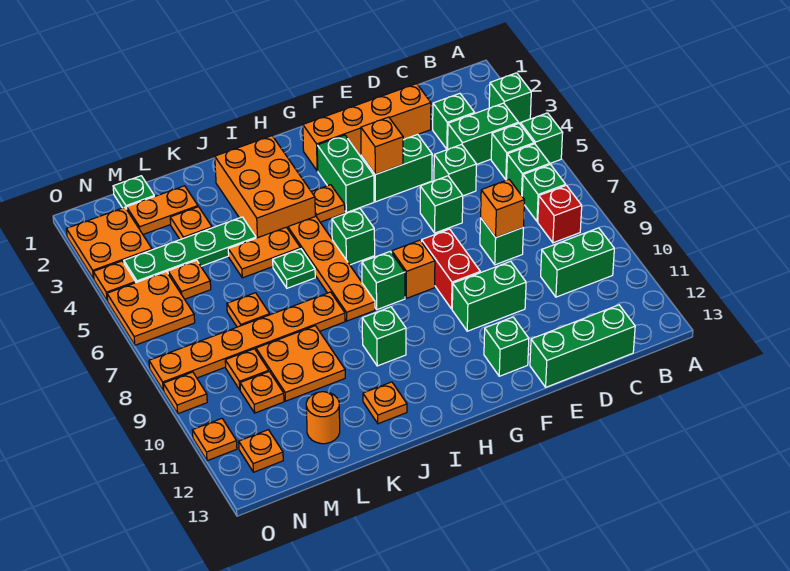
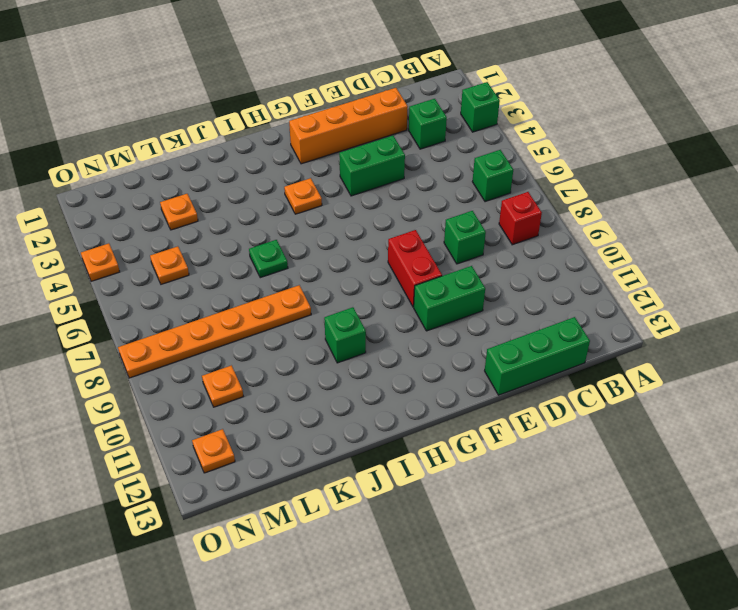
none -> green 1x1 brick [521,113,563,163]
none -> green 1x2 brick [448,103,518,165]
none -> green 1x1 brick [491,123,534,180]
none -> green 1x1 brick [522,165,566,222]

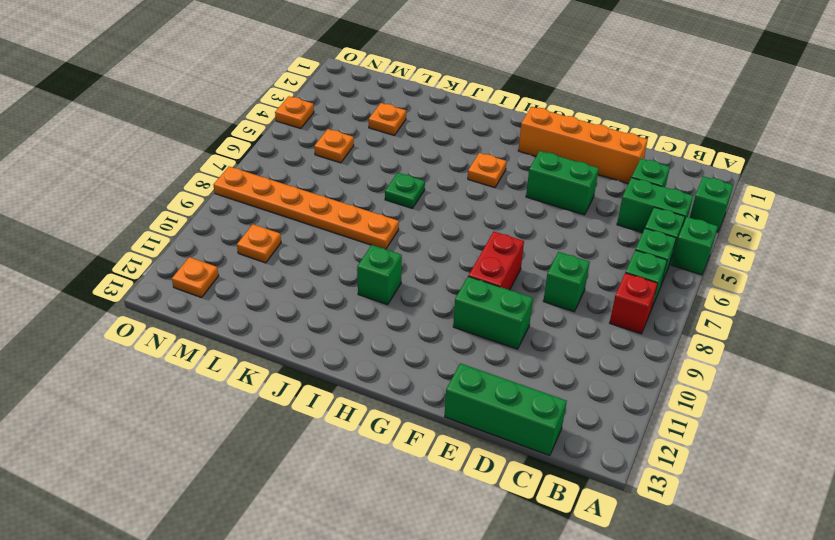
none -> green 1x2 brick [541,228,614,297]
none -> green 1x1 brick [434,144,476,196]
none -> green 1x1 brick [420,176,463,233]
none -> green 1x1 brick [484,317,529,376]

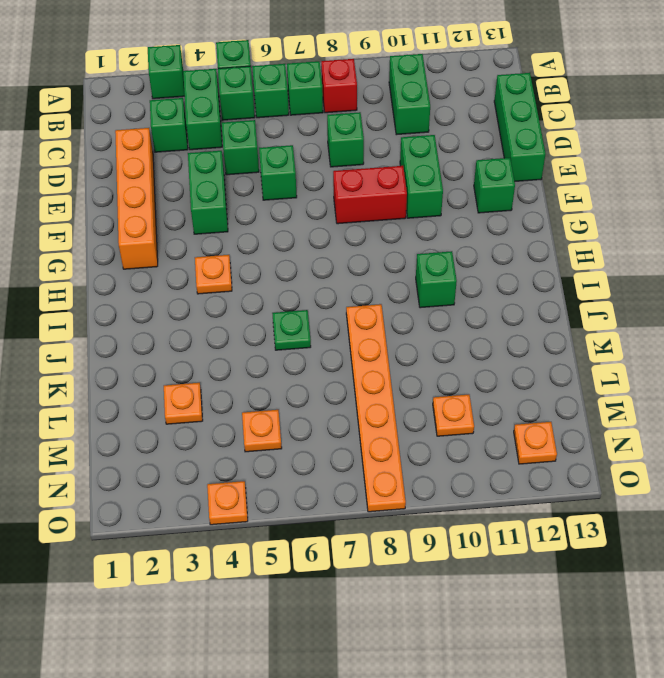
none -> green 1x2 brick [317,135,374,213]
none -> orange 1x1 brick [392,240,435,298]
none -> green 1x1 brick [332,208,375,265]
none -> green 1x1 brick [362,252,405,310]

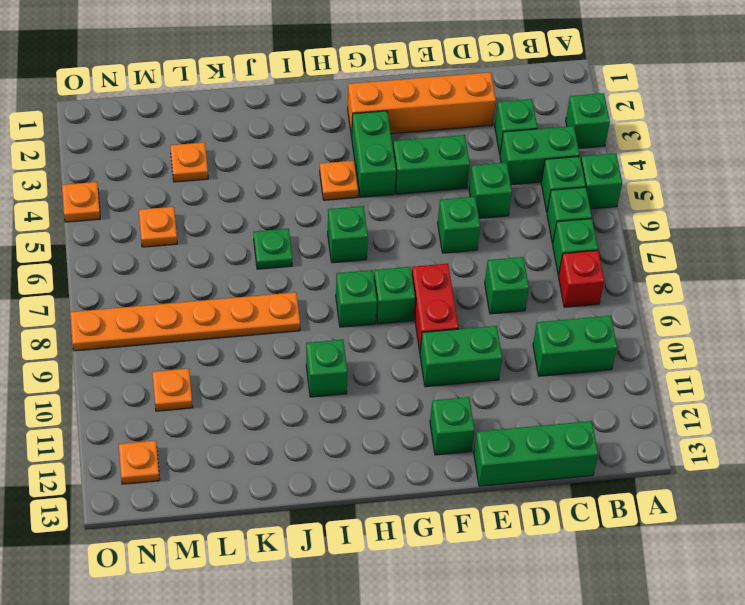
green 1x1 brick [374,267,415,324] -> orange 1x1 brick [392,240,435,298]
none -> orange 2x3 brick [215,136,315,238]
none -> orange 1x4 plate [288,216,375,321]
none -> orange 1x2 plate [228,227,300,278]
none -> orange 1x1 plate [363,382,407,424]

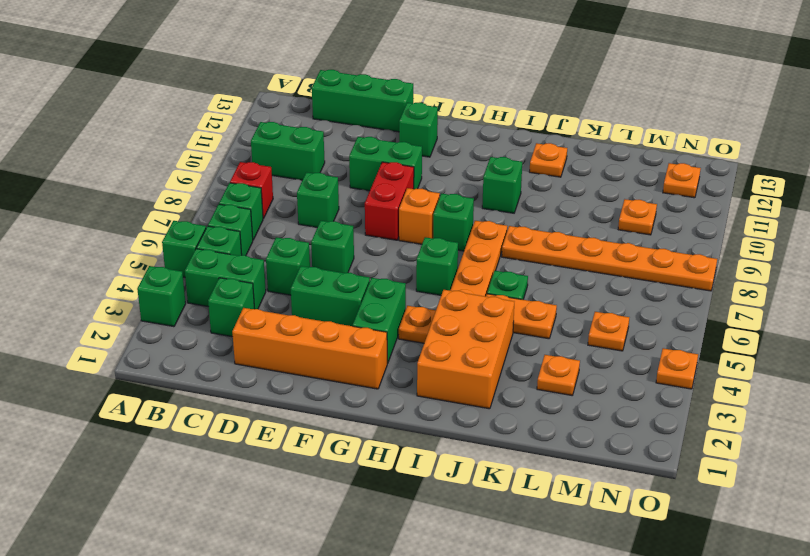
none -> green 1x4 plate [124,217,256,282]
none -> orange 2x2 plate [256,326,345,401]
none -> orange 1x2 plate [127,186,198,234]
none -> orange 1x1 plate [227,293,270,327]

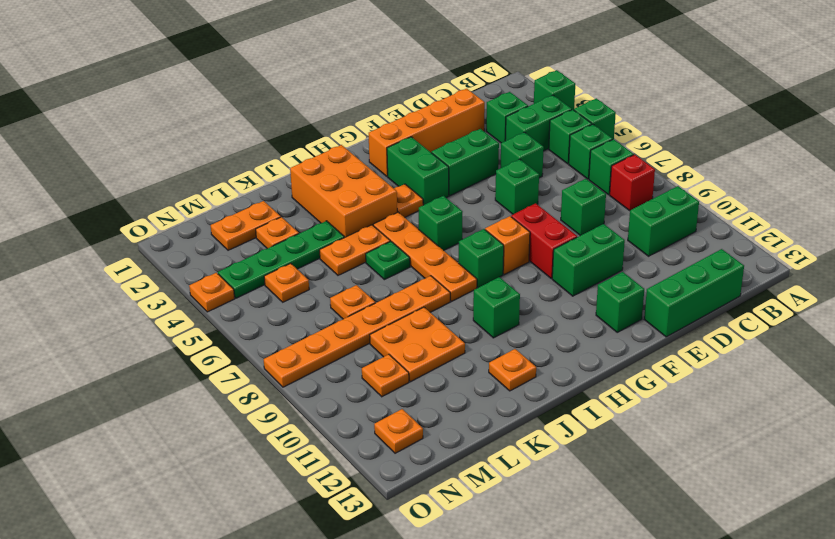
none -> orange 1x1 round brick [306,392,340,444]
none -> green 1x1 plate [113,176,154,209]
none -> orange 1x1 plate [225,349,269,390]
none -> orange 2x2 plate [66,207,152,279]

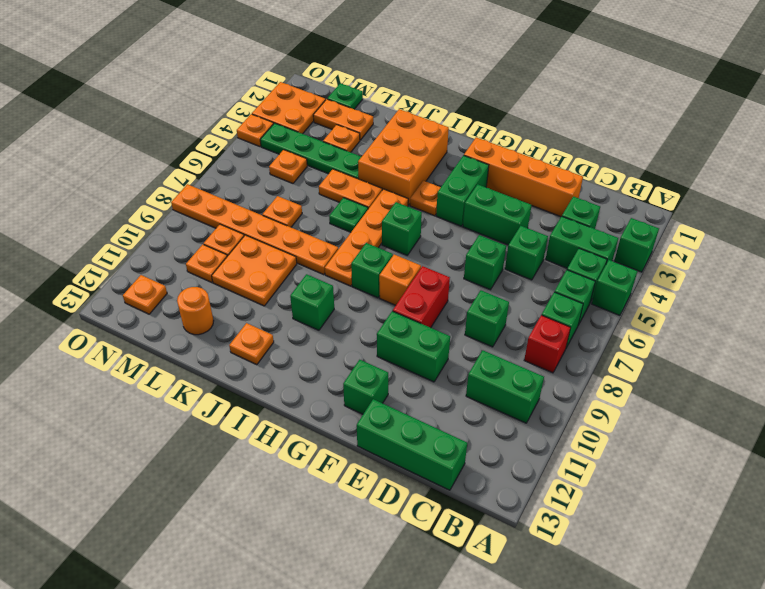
none -> orange 2x2 plate [107,272,195,345]
none -> orange 1x1 plate [163,372,207,414]
none -> orange 1x1 plate [192,419,237,461]
none -> orange 1x1 brick [481,180,525,238]

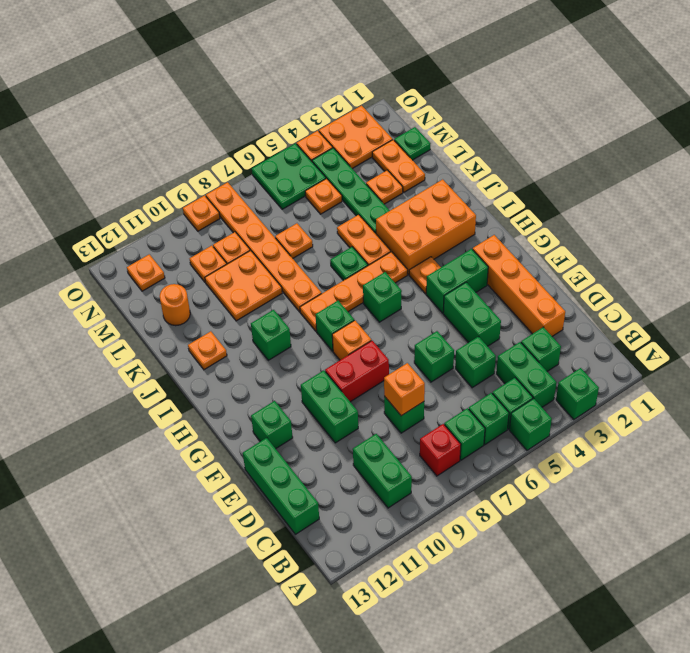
green 2x2 plate [252,143,326,209] -> orange 2x2 plate [107,272,195,345]
none -> orange 1x1 plate [192,419,237,461]
none -> orange 1x1 brick [361,117,403,174]

